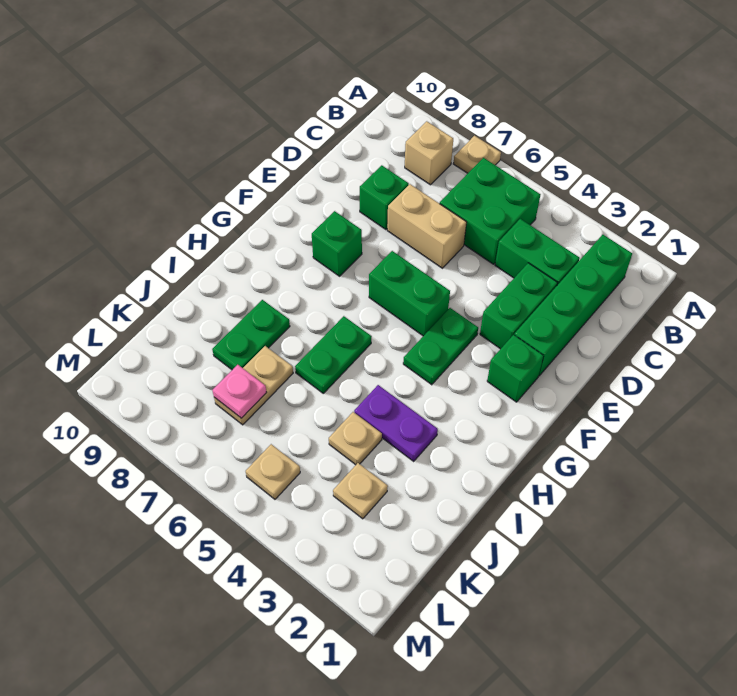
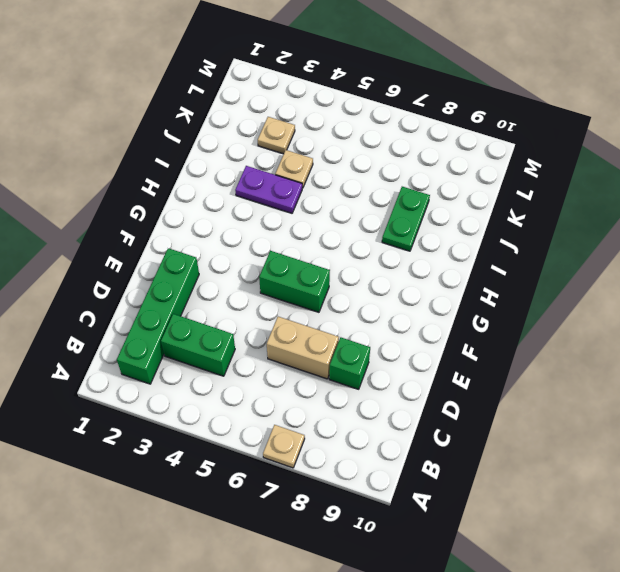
none -> green 2x2 brick [440,158,540,264]
none -> tan 1x1 brick [405,121,453,185]
none -> green 1x2 brick [480,263,558,349]

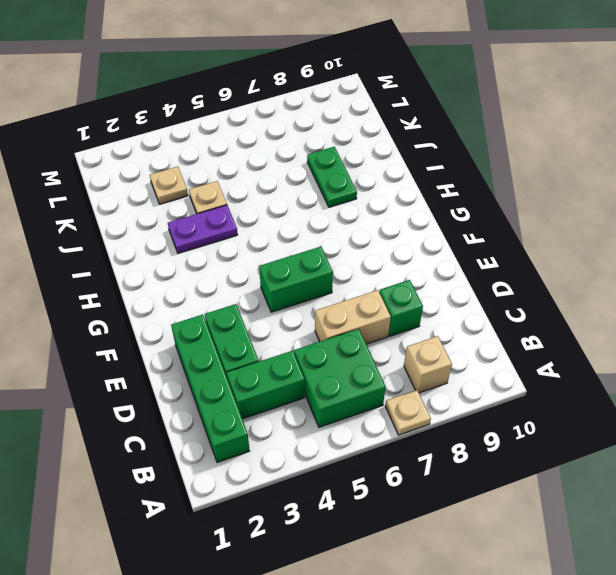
none -> green 1x1 brick [487,335,544,402]
none -> green 1x2 plate [403,308,478,385]
none -> green 1x1 brick [312,211,362,276]

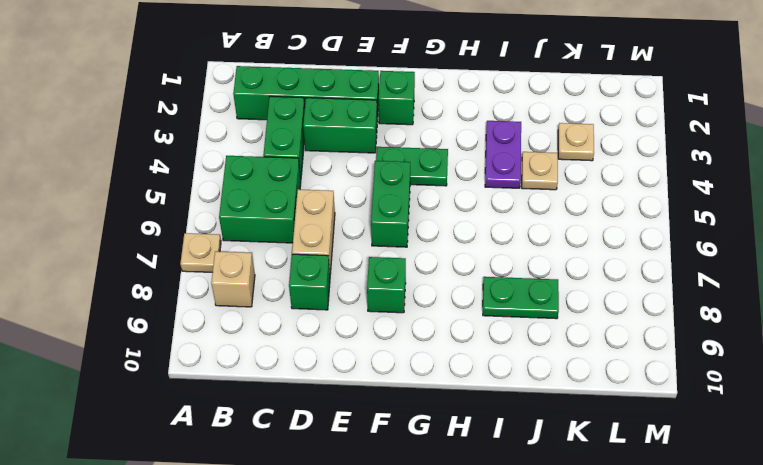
none -> green 1x2 plate [295,316,372,393]
none -> tan 1x2 plate [214,346,293,425]
none -> tan 1x1 plate [246,444,300,499]

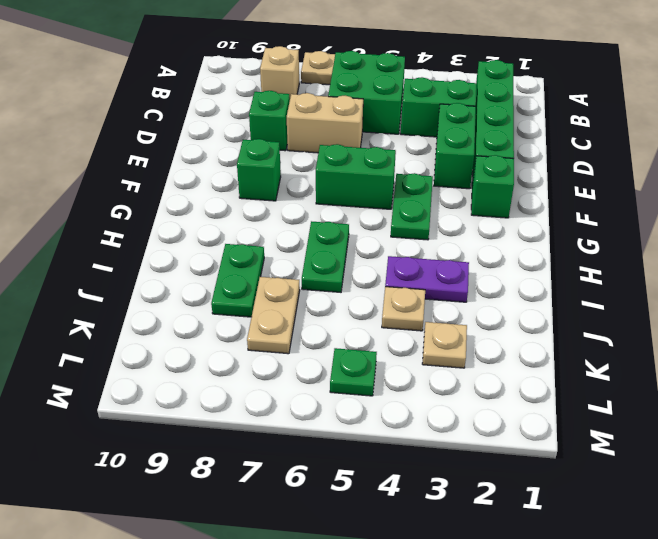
green 1x1 plate [330,348,377,396] -> tan 1x1 plate [246,444,300,499]
none -> pink 1x1 plate [212,365,267,418]

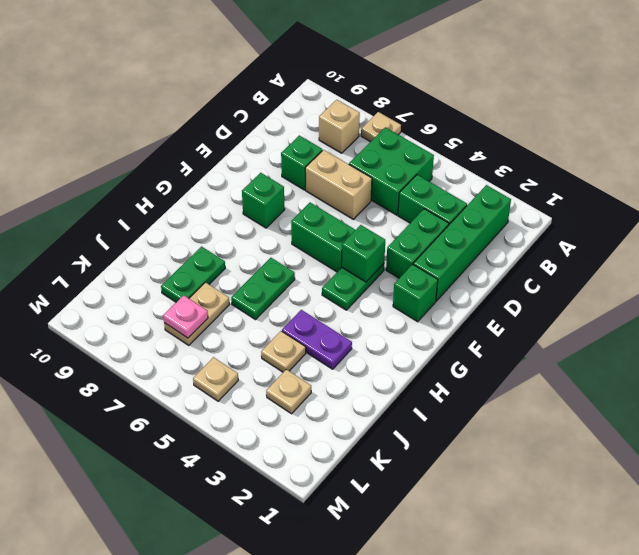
green 1x1 brick [342,225,385,282] -> none

